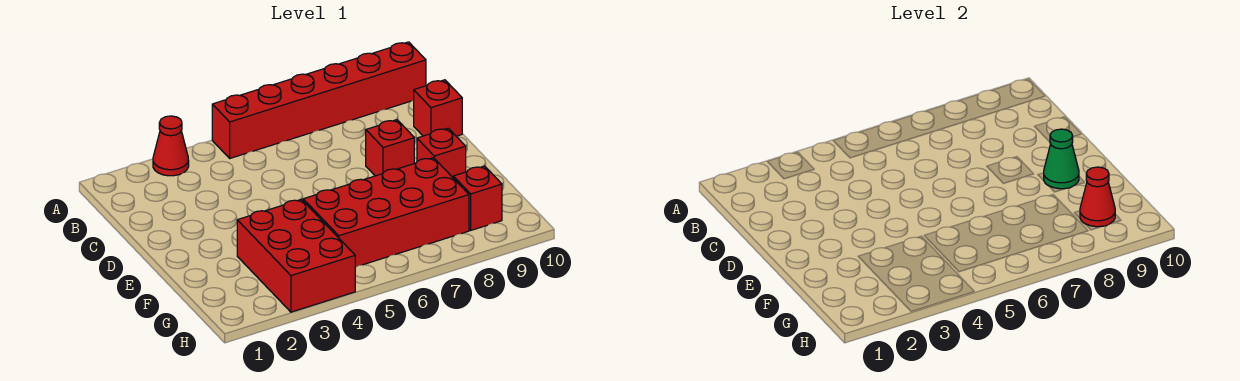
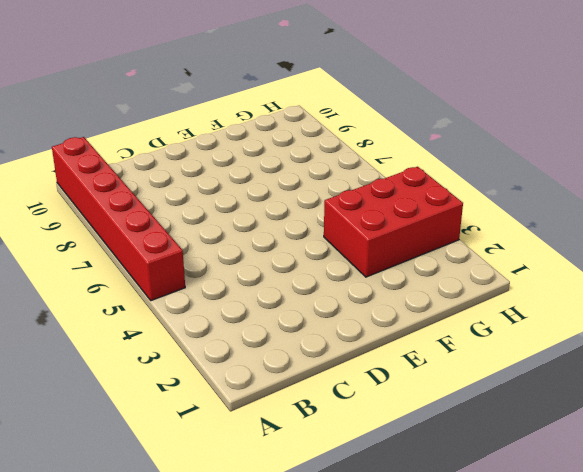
none -> red 1x1 cone [153,116,189,176]
none -> red 1x1 brick [414,80,462,136]

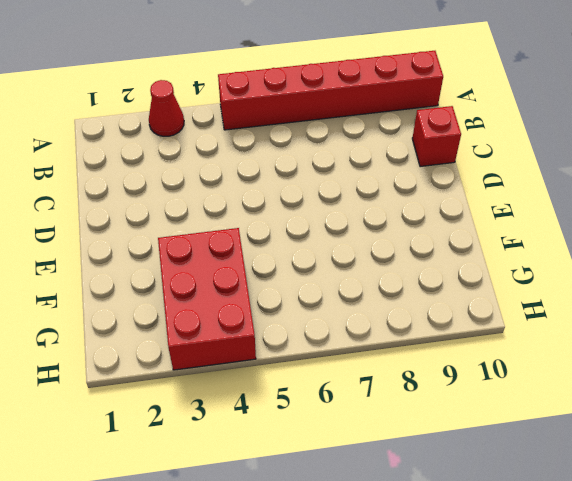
none -> red 1x1 brick [366,120,414,176]
none -> red 1x1 brick [417,128,466,177]

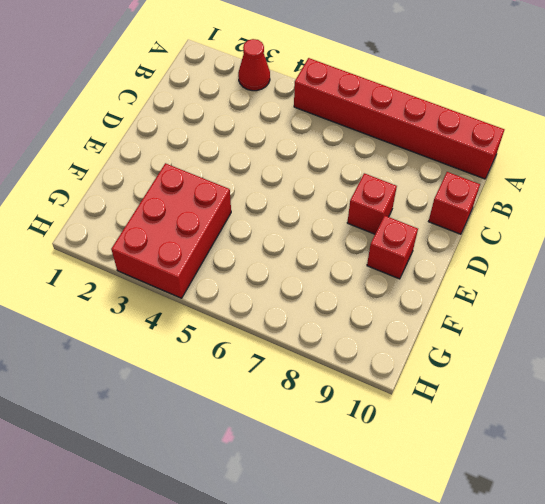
none -> red 2x4 brick [303,158,469,267]
none -> red 1x1 brick [453,166,502,230]

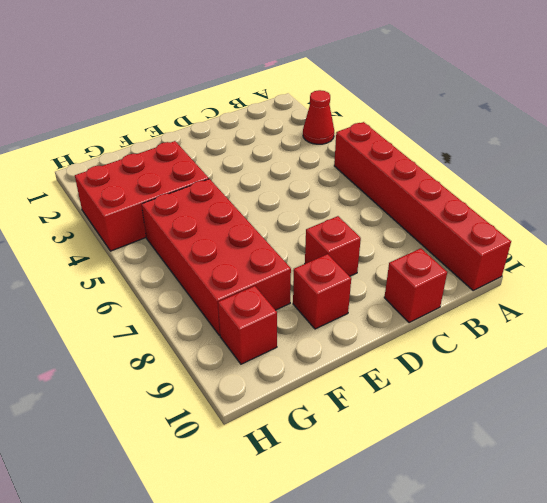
none -> green 1x1 cone [1044,129,1079,189]
none -> red 1x1 cone [1080,167,1115,227]

